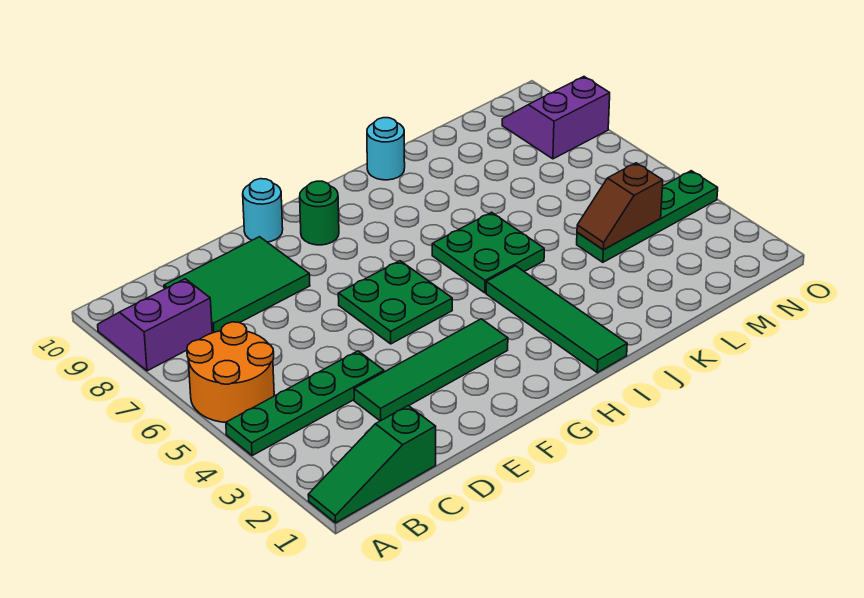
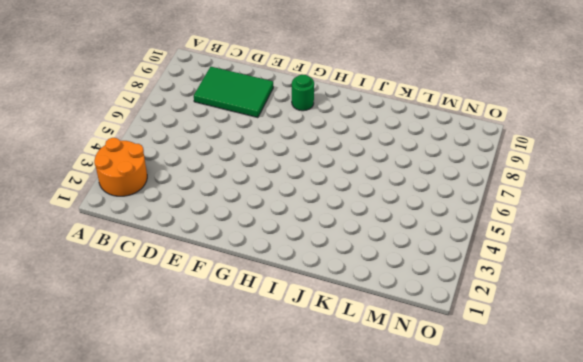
orange 2x2 round brick [94,138,147,196] -> orange 2x2 round brick moved to [187,322,274,422]
none -> green 1x3 slope [308,406,436,523]
none -> green 1x4 plate [226,351,384,456]
none -> purple 2x2 slope [98,279,212,371]

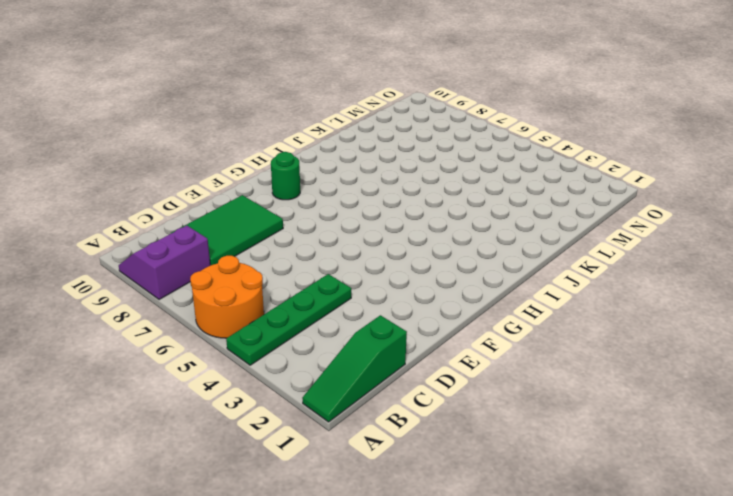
none -> green 1x4 tile [354,319,508,421]
none -> green 2x2 plate [338,261,452,344]
none -> cyan 1x1 round brick [243,179,283,242]

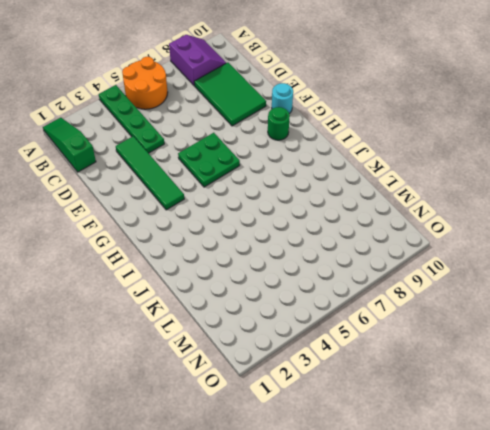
none -> green 1x4 tile [486,266,627,373]
none -> green 2x2 plate [432,212,544,293]
none -> cyan 1x1 round brick [367,118,405,180]

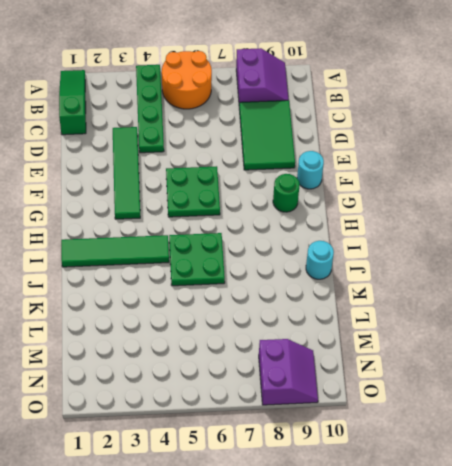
none -> green 1x4 plate [577,171,718,262]
none -> brown 1x2 slope [577,163,663,250]

